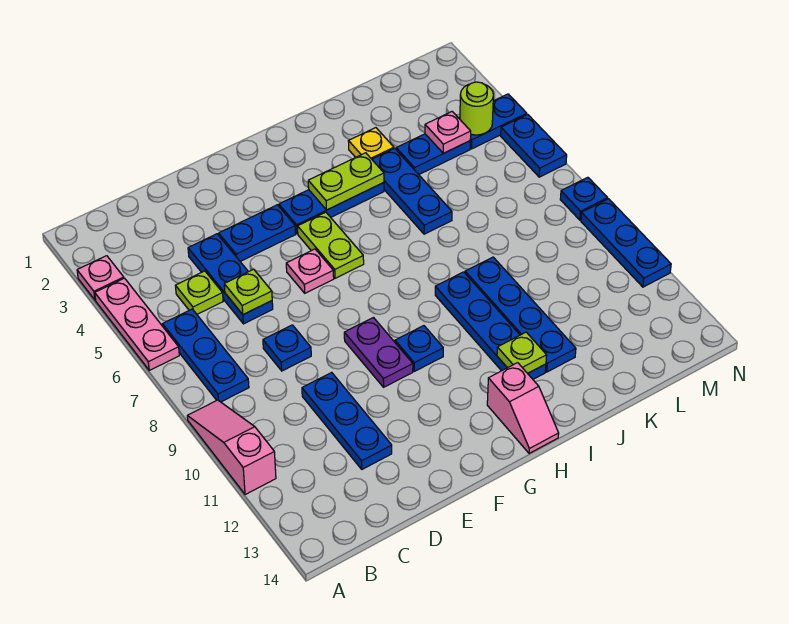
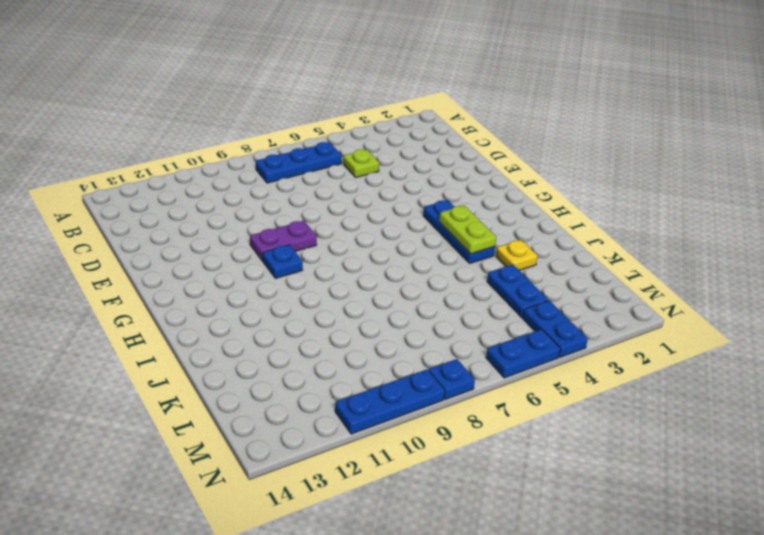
none -> pink 1x1 plate [77,256,124,300]
none -> pink 1x3 plate [95,278,179,370]
none -> pink 1x3 slope [187,400,276,495]

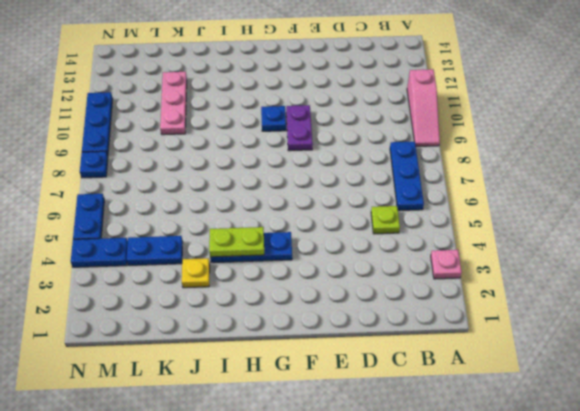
pink 1x3 plate [160,72,187,135] -> pink 1x3 plate moved to [95,278,179,370]
none -> blue 1x3 plate [188,234,273,324]
none -> blue 1x1 plate [263,325,311,371]
none -> blue 1x3 plate [302,372,392,469]

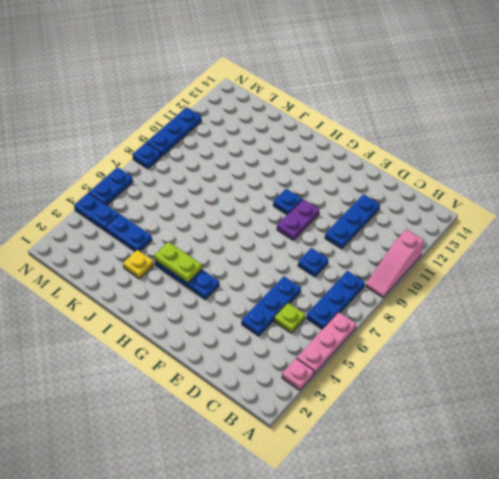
none -> blue 1x2 plate [219,205,296,261]
none -> pink 1x1 plate [286,249,334,293]
none -> lime 1x2 plate [298,212,364,278]

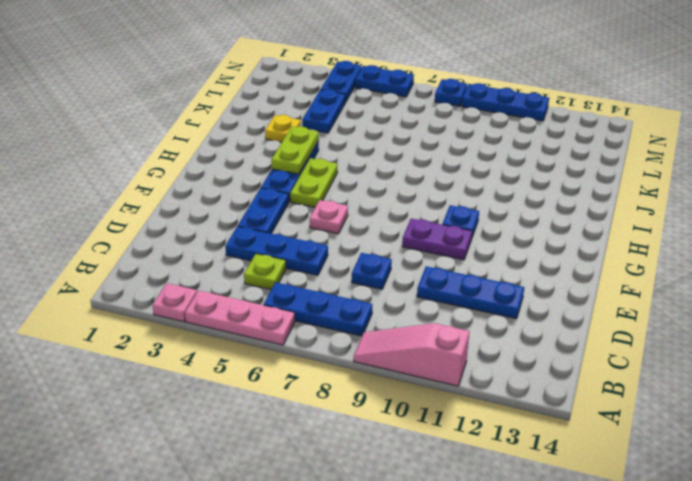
lime 1x2 plate [290,158,338,207] -> lime 1x2 plate turned to [298,212,364,278]
none -> pink 1x2 slope [487,363,559,453]
none -> blue 1x4 plate [435,272,546,379]
none -> blue 1x3 plate [372,148,452,234]

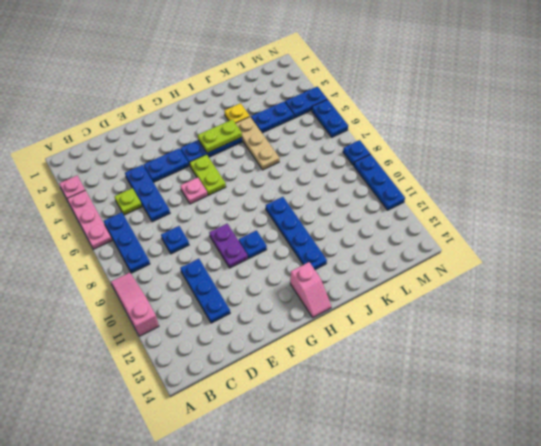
tan 1x3 plate [236,117,280,170] -> blue 1x3 plate [372,148,452,234]
none -> blue 1x4 plate [465,257,576,372]
none -> lime 1x1 plate [224,269,272,315]
none -> lime 1x1 plate [497,332,547,373]

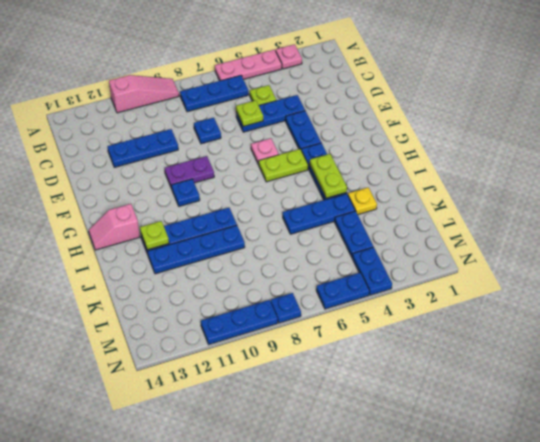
none -> pink 1x1 plate [425,112,471,153]
none -> lime 1x1 round brick [460,82,493,135]

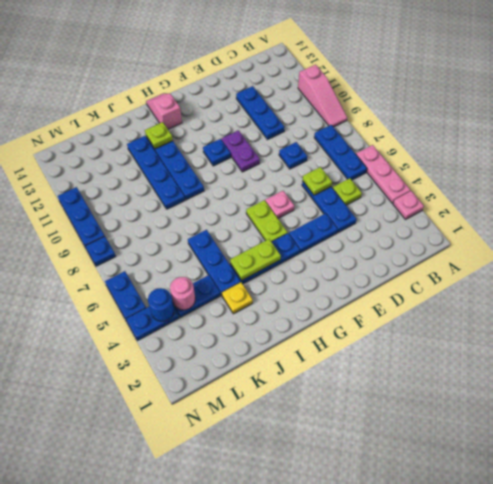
pink 1x1 round brick [170,277,195,310] -> pink 1x1 plate [425,112,471,153]
blue 1x1 round brick [148,288,174,321] -> lime 1x1 round brick [460,82,493,135]

